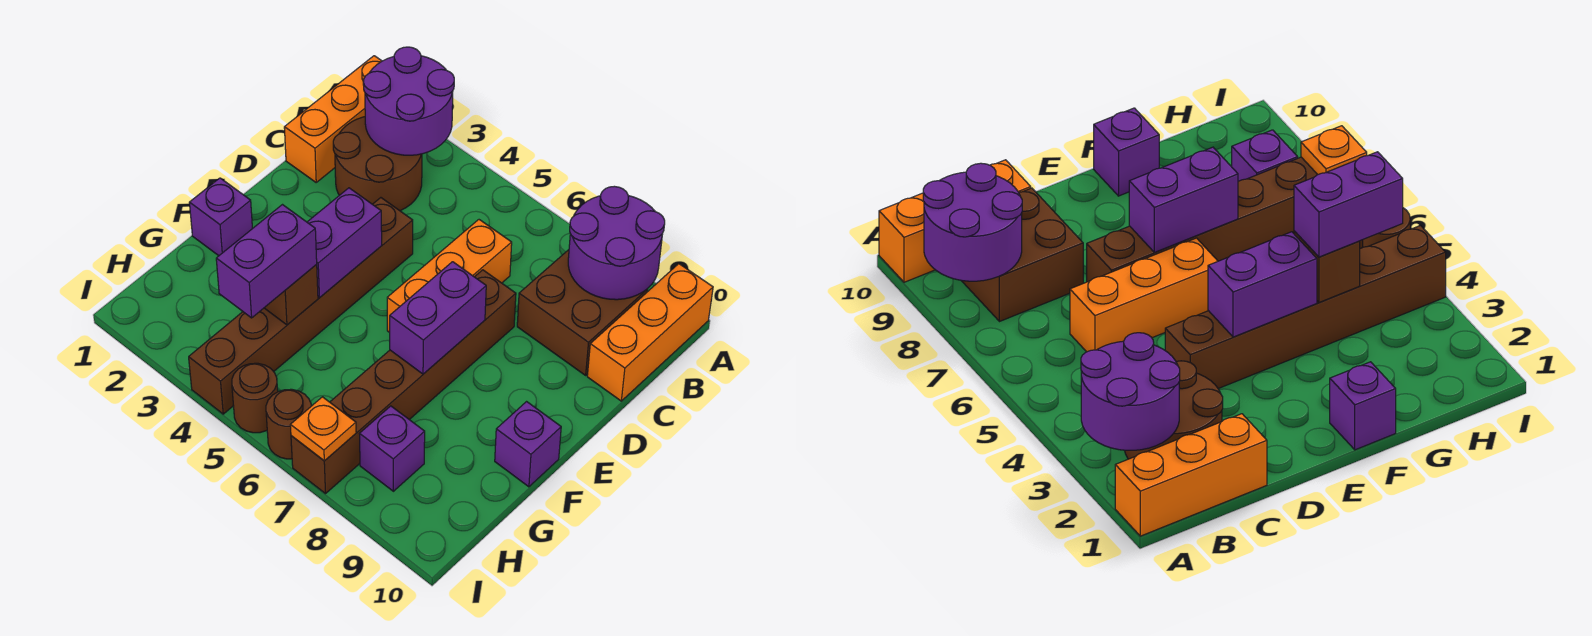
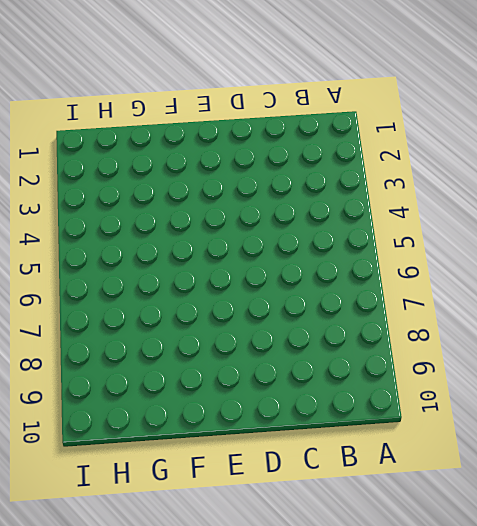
none -> orange 1x3 brick [284,56,382,182]
none -> orange 1x3 brick [587,264,713,401]
none -> brown 2x2 round brick [333,117,422,211]

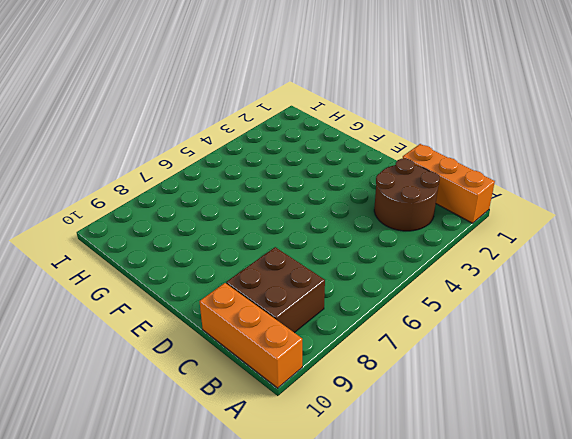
none -> orange 1x3 brick [387,220,512,333]
none -> brown 1x6 brick [189,198,413,414]
none -> brown 1x6 brick [291,270,516,494]

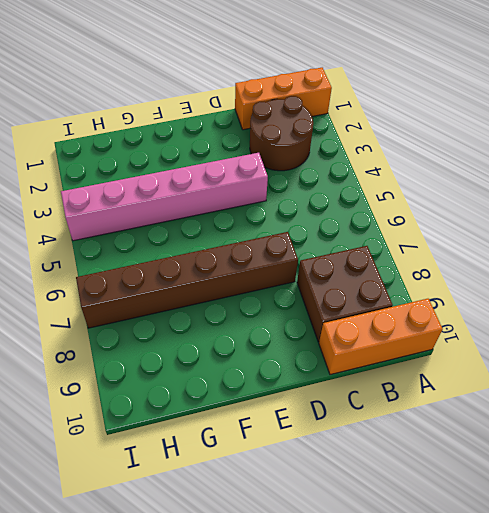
pink 1x6 brick [61,153,268,241] -> brown 1x6 brick [189,198,413,414]
none -> orange 1x3 brick [387,220,512,333]
none -> purple 1x1 brick [189,178,252,256]
none -> purple 1x1 brick [495,402,561,487]

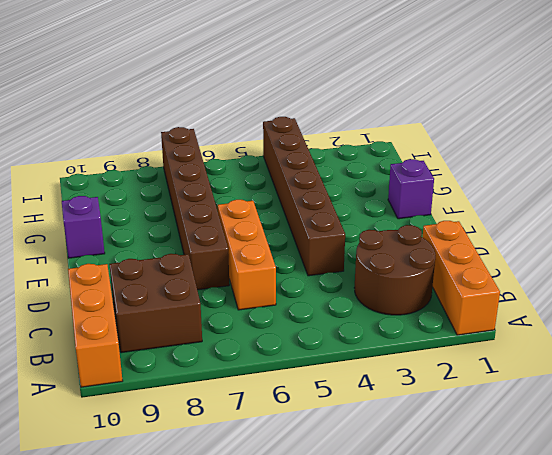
none -> purple 1x1 brick [360,406,425,491]
none -> brown 1x1 round brick [232,363,278,433]
none -> brown 1x1 round brick [266,389,311,459]

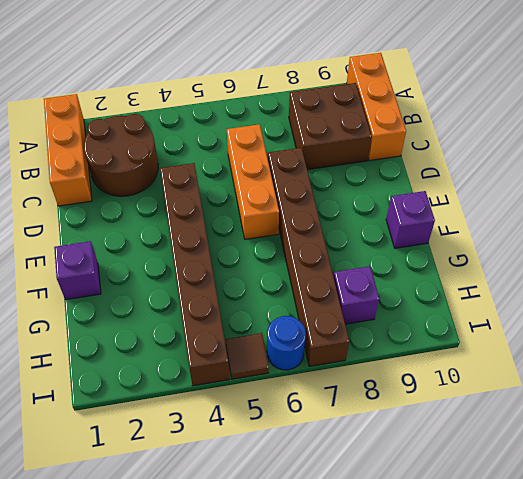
brown 1x1 tile [225,333,269,379] -> brown 1x1 round brick [232,363,278,433]
blue 1x1 round brick [267,316,306,370] -> brown 1x1 round brick [266,389,311,459]
none -> purple 2x2 round brick [363,47,454,155]
none -> purple 2x2 round brick [568,186,665,300]
none -> purple 1x2 brick [307,188,382,298]

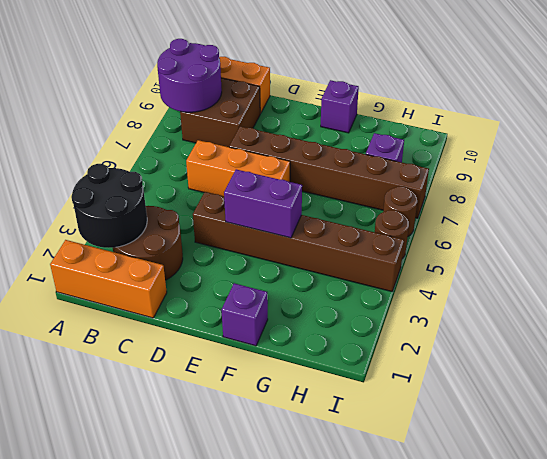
black 2x2 round brick [71,164,147,248] -> purple 2x2 round brick [363,47,454,155]
none -> purple 1x2 brick [390,262,486,374]
none -> brown 1x1 brick [265,265,318,325]
none -> orange 1x1 plate [290,397,356,461]

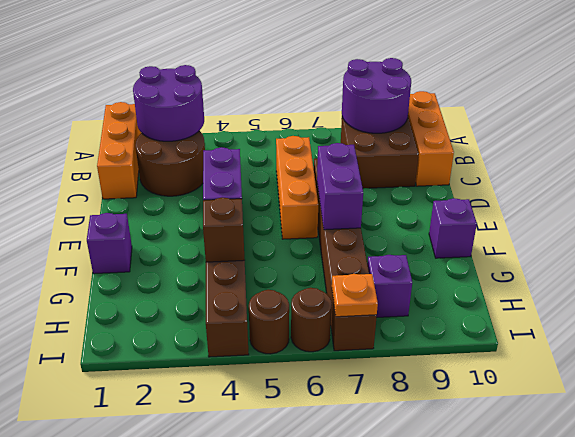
none -> purple 1x2 brick [216,205,317,318]

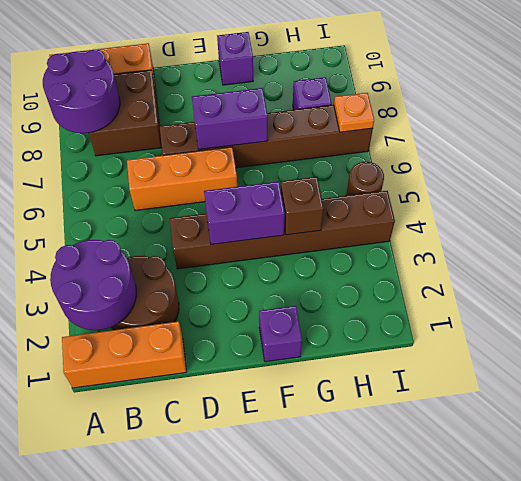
none -> brown 1x1 round brick [266,389,311,459]
none -> purple 1x2 brick [216,205,317,318]

